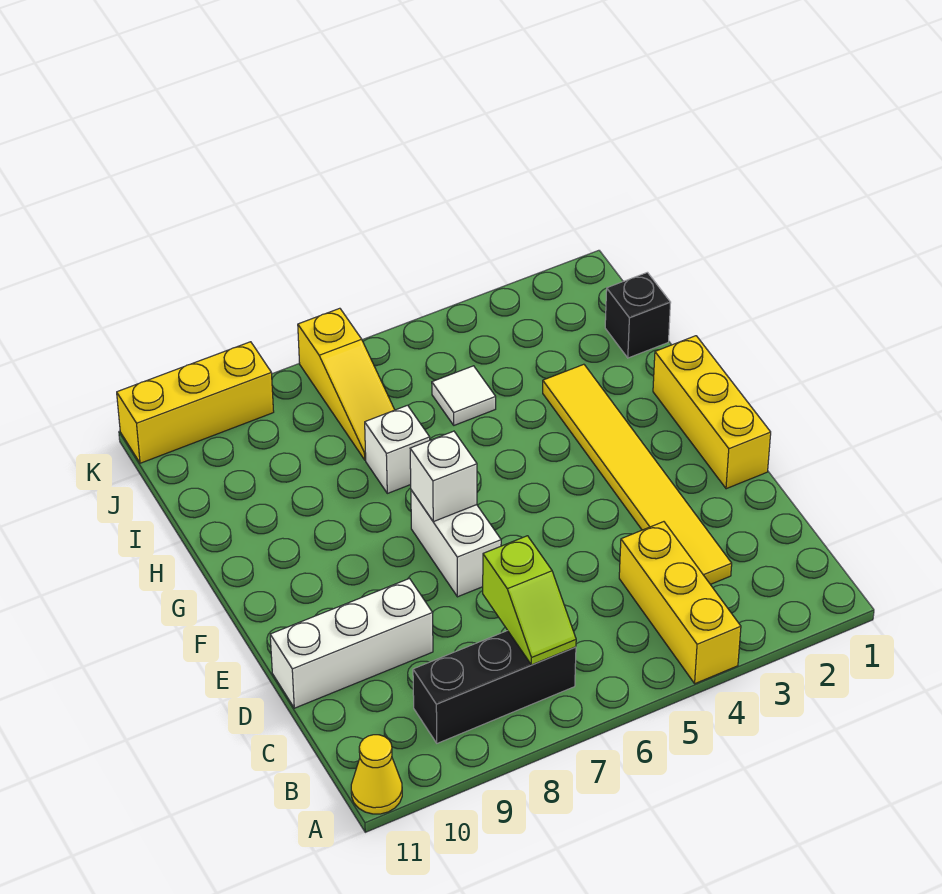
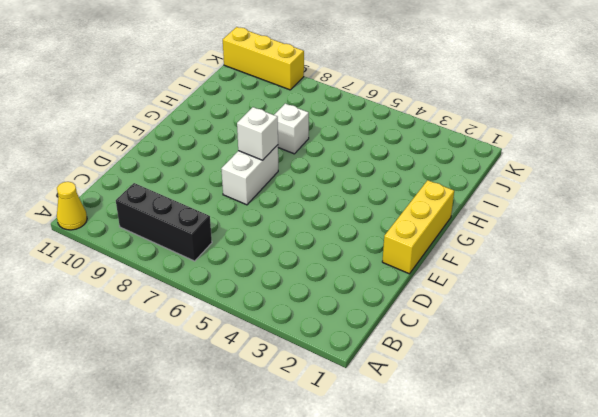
none -> yellow 1x3 brick [619,522,741,684]
none -> yellow 1x6 tile [543,364,732,584]
none -> white 1x3 brick [270,579,433,708]

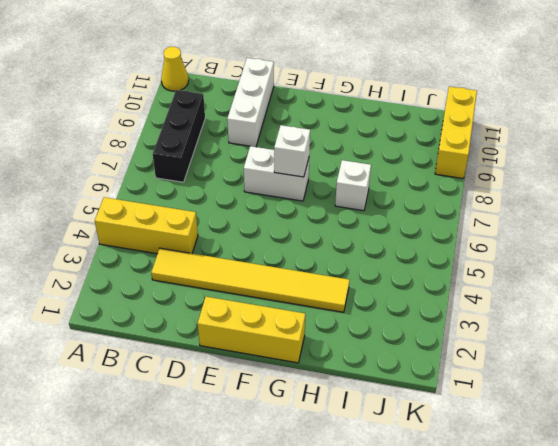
none -> black 1x1 brick [605,272,671,358]
none -> white 1x1 tile [432,366,496,425]
none -> yellow 1x3 slope [298,308,395,460]

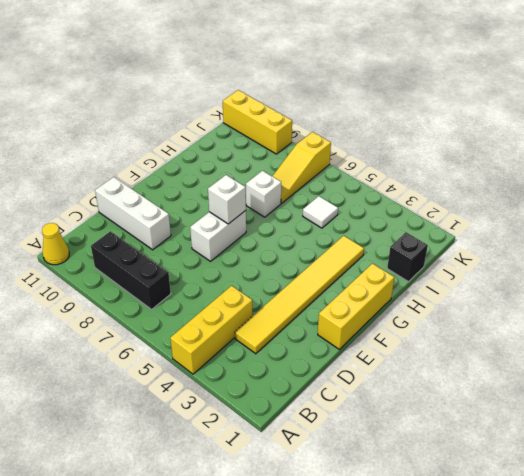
none -> lime 1x2 slope [483,536,576,665]

